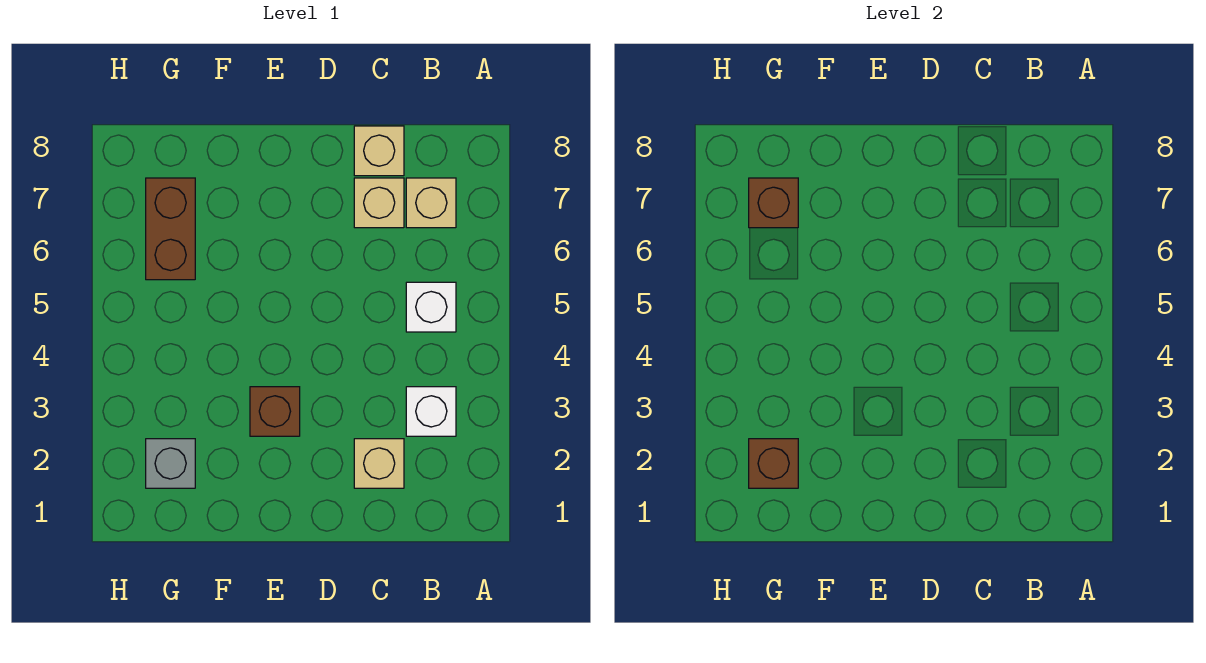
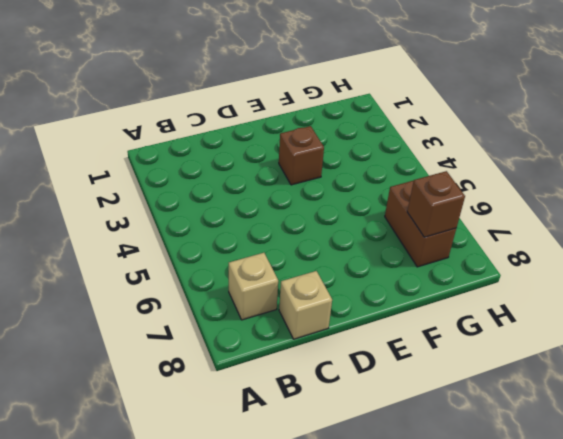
none -> white 1x1 brick [406,387,456,436]
none -> white 1x1 brick [406,282,456,332]

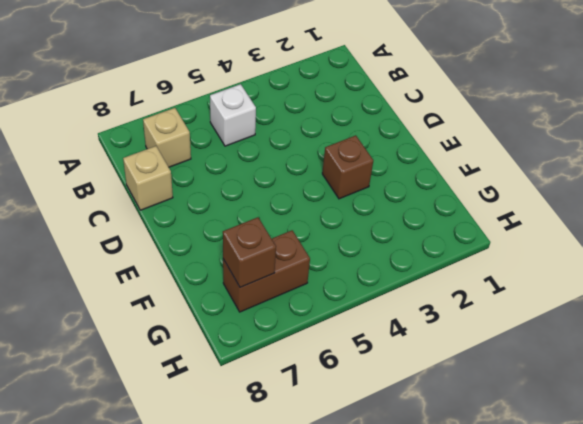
none -> white 1x1 brick [406,387,456,436]
none -> tan 1x1 brick [354,439,404,488]

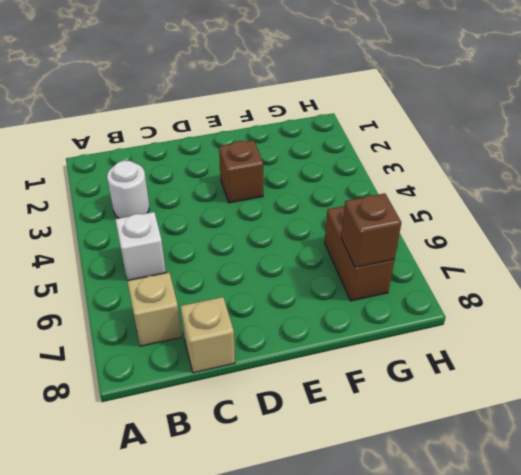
white 1x1 round brick [107,161,149,218] -> white 1x1 brick [406,387,456,436]
none -> tan 1x1 brick [354,439,404,488]
none -> tan 1x1 brick [354,178,404,228]

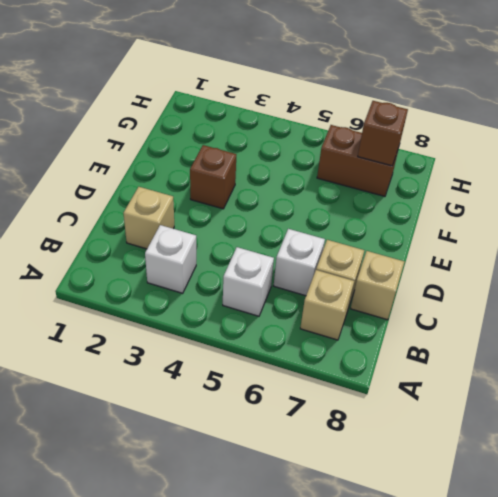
white 1x1 brick [274,229,325,296] -> none
none -> grey 1x1 brick [146,439,195,488]
none -> brown 1x1 brick [749,439,798,488]

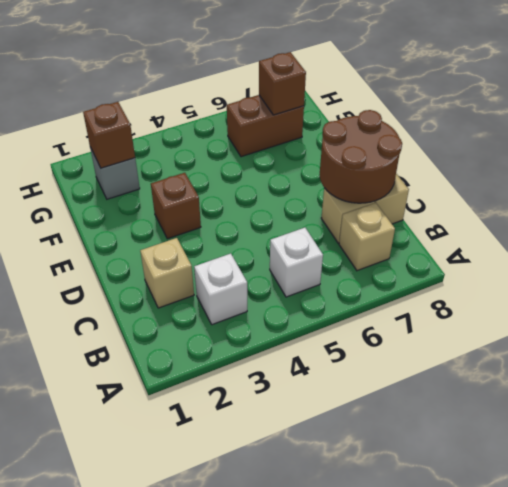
brown 2x2 round brick [320,110,402,203] -> none

